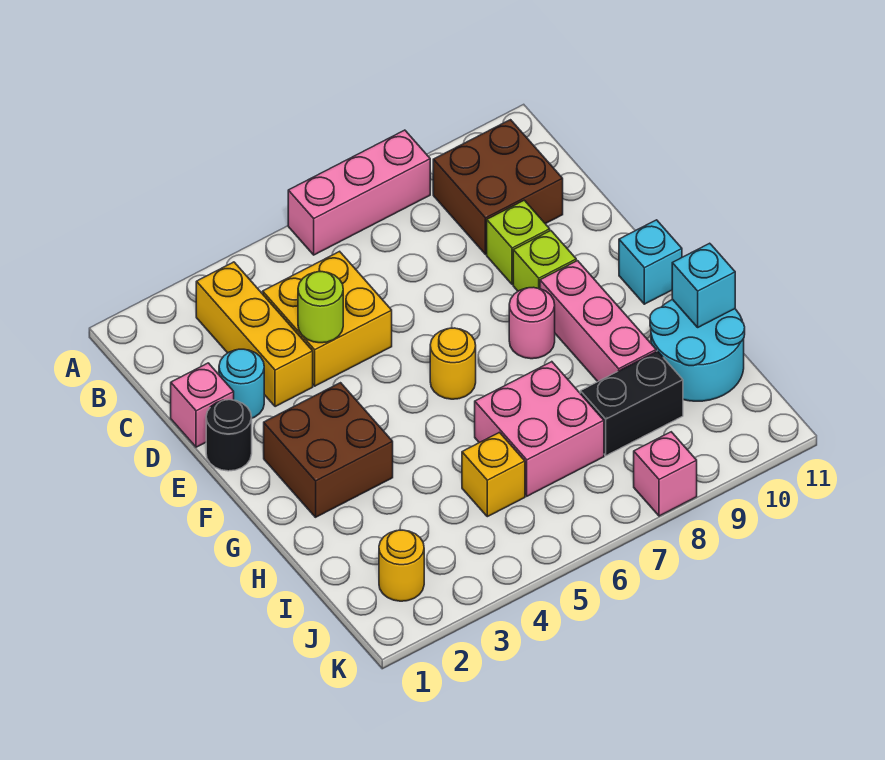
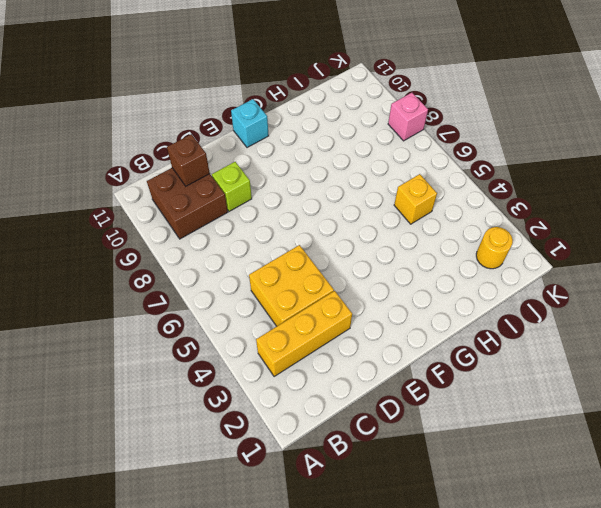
brown 1x1 brick [167,134,210,186] -> none
none -> pink 1x3 brick [288,130,430,255]
none -> pink 1x1 brick [171,363,234,447]
none -> cyan 1x1 round brick [219,349,264,418]

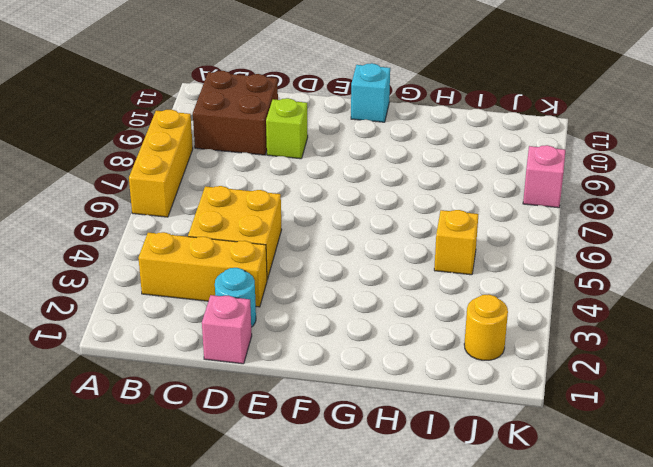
yellow 1x3 brick [129,110,193,217] -> pink 1x3 brick [288,130,430,255]
none -> black 1x1 round brick [206,400,252,471]
none -> lime 1x1 brick [513,231,576,291]
none -> brown 2x2 brick [264,383,393,517]

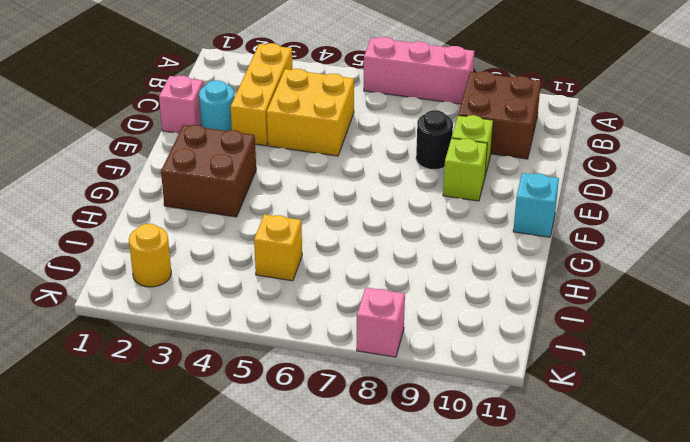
black 1x1 round brick [416,110,453,170] -> black 1x1 round brick moved to [206,400,252,471]
none -> yellow 1x1 round brick [430,328,476,399]
none -> pink 1x1 round brick [509,287,555,359]
none -> pink 1x3 brick [540,261,656,381]

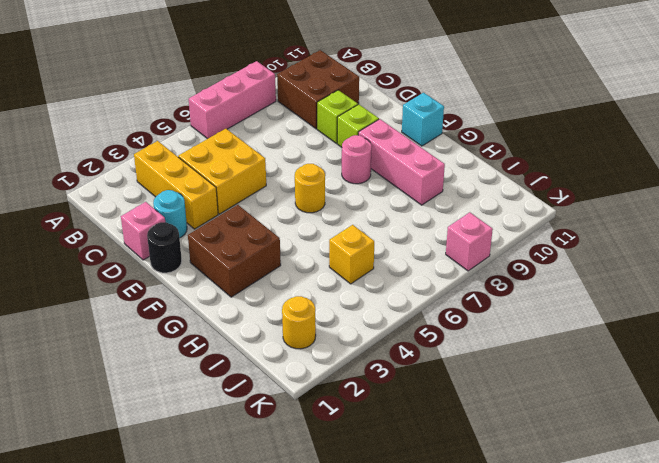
none -> pink 2x2 brick [475,362,604,496]
none -> cyan 2x2 round brick [650,299,745,401]
none -> black 1x2 brick [580,351,683,456]

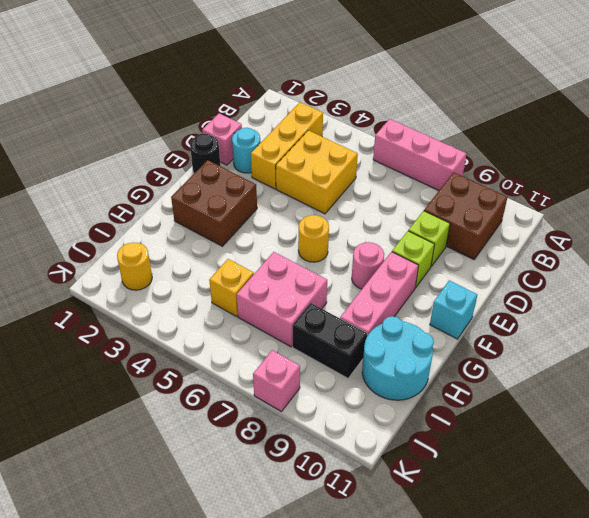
none -> lime 1x1 round brick [298,272,343,343]
none -> cyan 1x1 brick [672,243,735,327]

